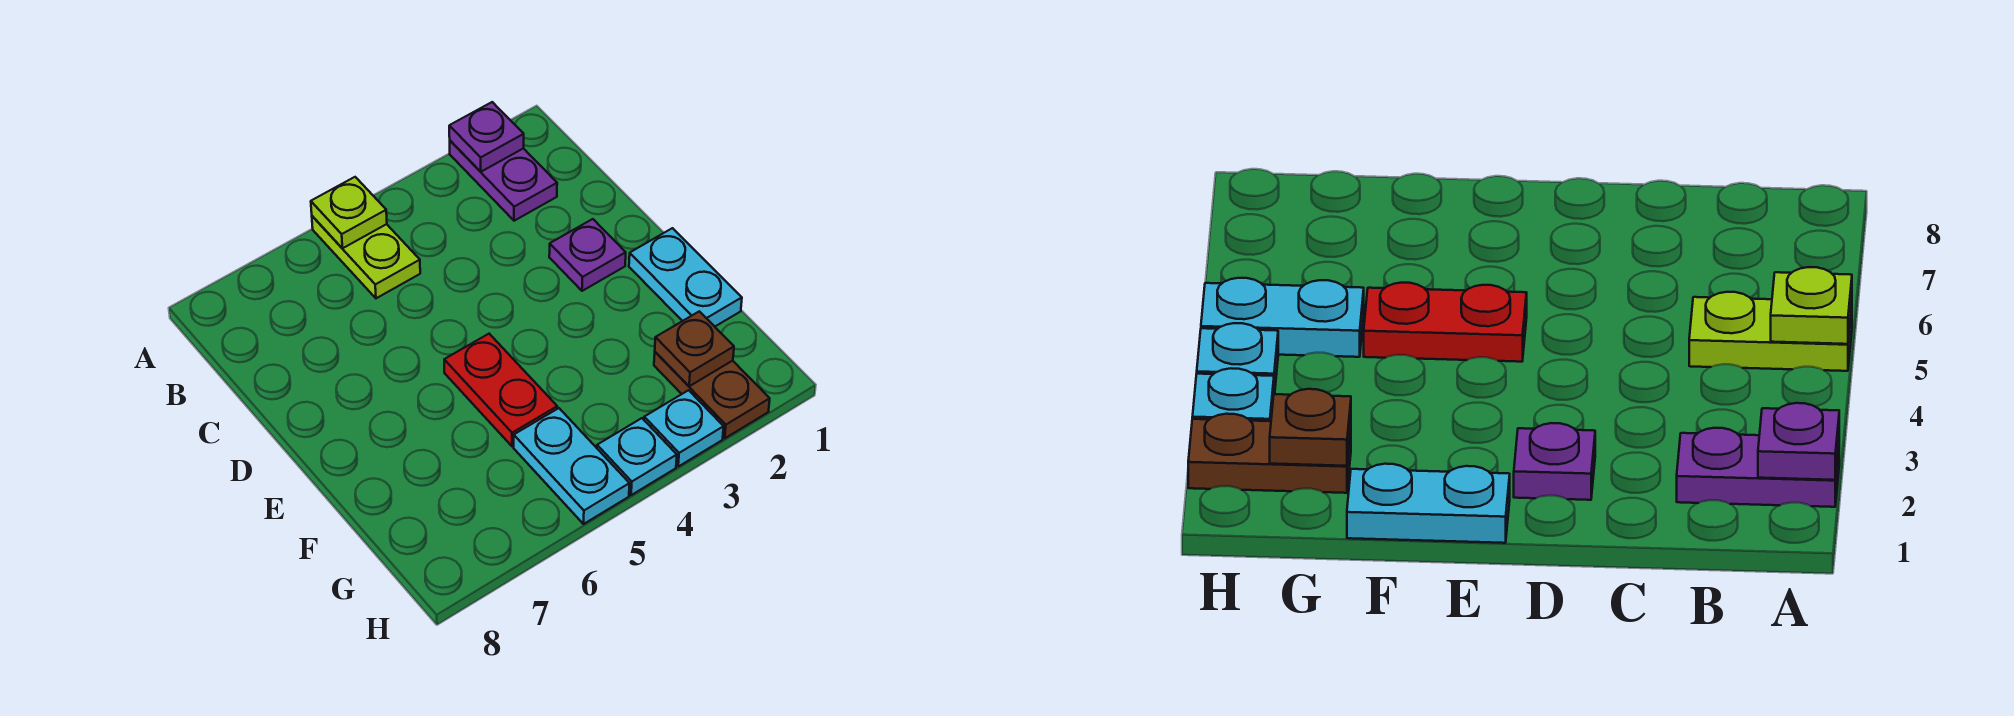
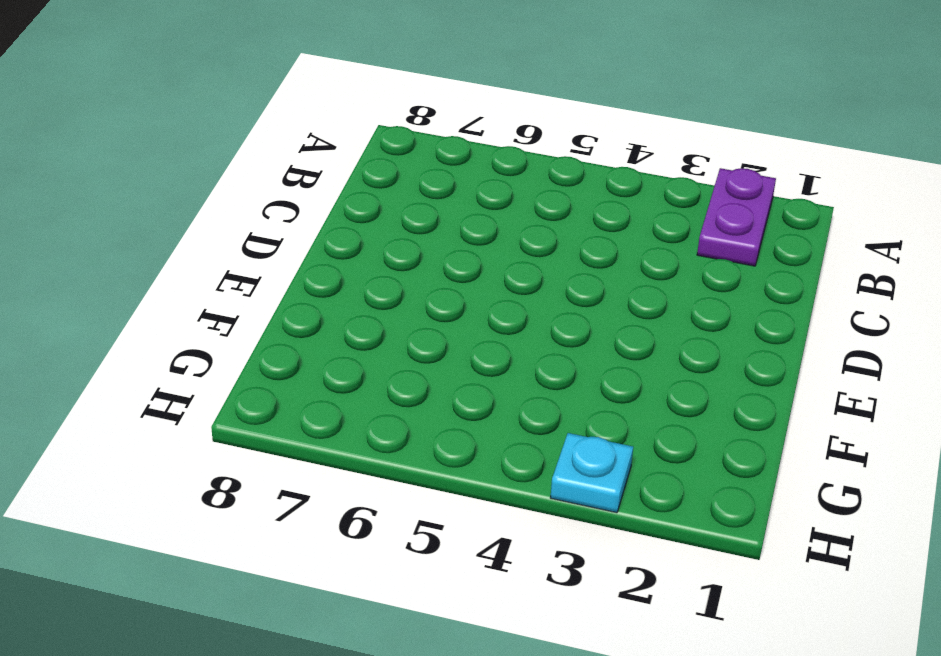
none -> lime 1x2 plate [312,216,420,298]
none -> purple 1x1 plate [549,219,626,291]
none -> cyan 1x2 plate [629,228,742,326]

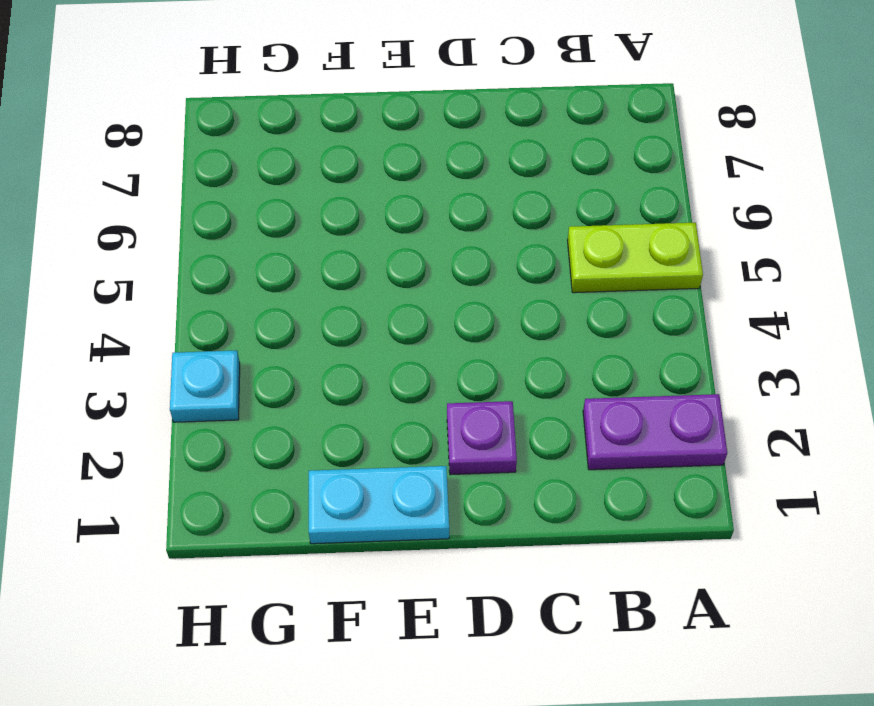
none -> red 1x2 plate [444,334,557,446]
none -> brown 1x2 plate [654,352,770,438]
none -> cyan 1x2 plate [514,408,630,524]

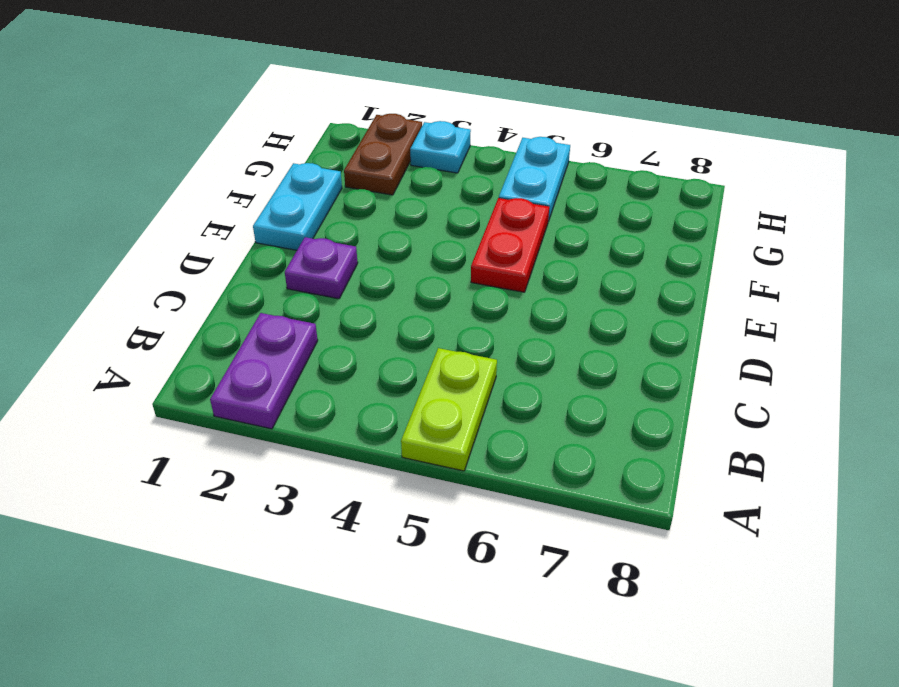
none -> cyan 1x1 plate [597,418,677,495]
none -> purple 1x1 plate [449,102,524,172]
none -> lime 1x1 plate [311,177,387,248]

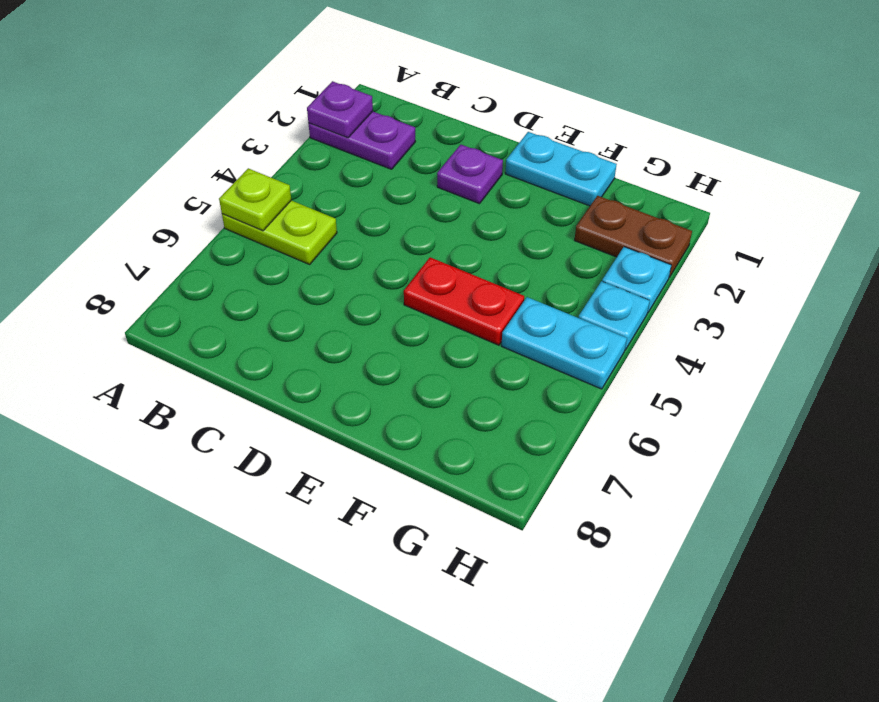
none -> brown 1x1 plate [655,311,734,386]

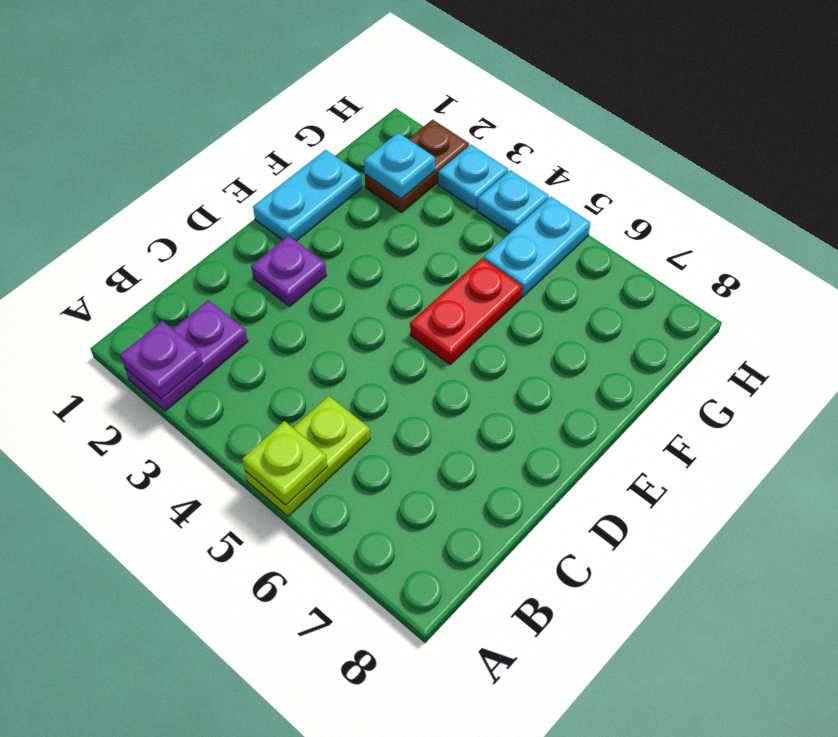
cyan 1x1 plate [364,133,435,199] -> brown 1x1 plate [655,311,734,386]

